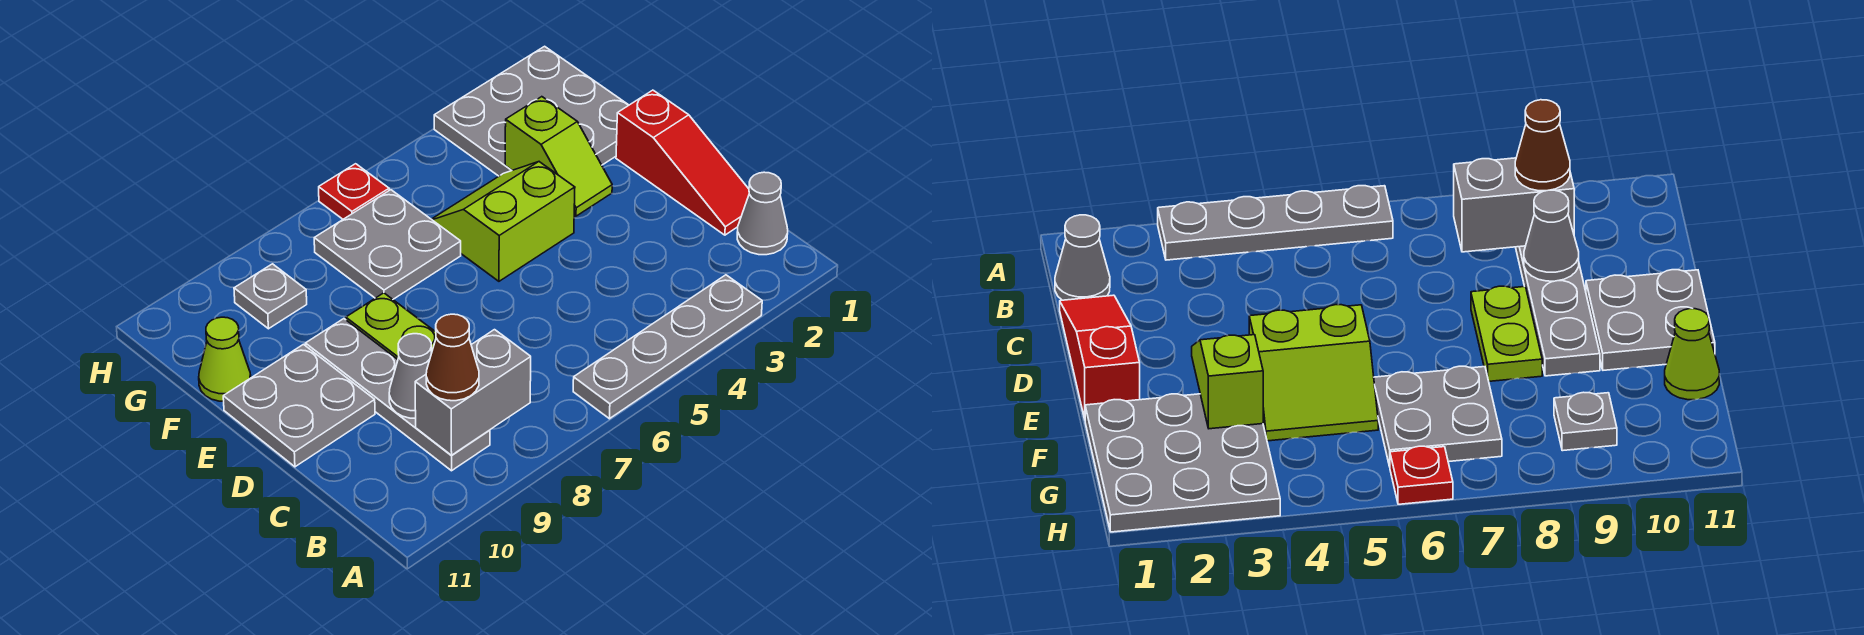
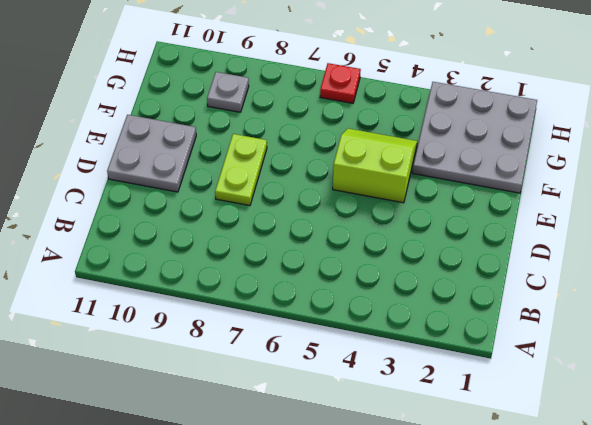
none -> grey 1x4 plate [573,275,762,419]
none -> grey 1x1 cone [737,172,788,255]
none -> grey 1x4 plate [305,319,490,471]

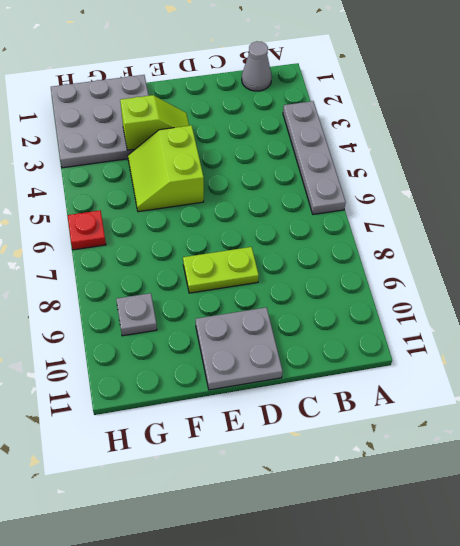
none -> grey 1x4 plate [305,319,490,471]
none -> red 1x3 slope [616,90,749,235]
none -> grey 2x2 plate [314,190,461,299]

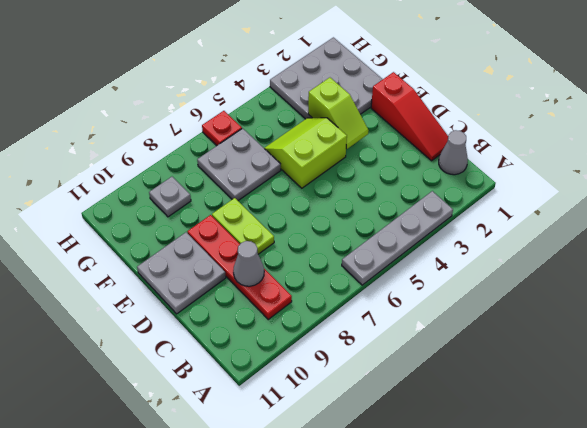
red 1x4 plate [187,215,292,319] -> grey 1x4 plate [305,319,490,471]
none -> lime 1x1 cone [199,317,251,401]
none -> grey 1x2 brick [415,330,531,455]
none -> brown 1x1 cone [426,314,479,401]

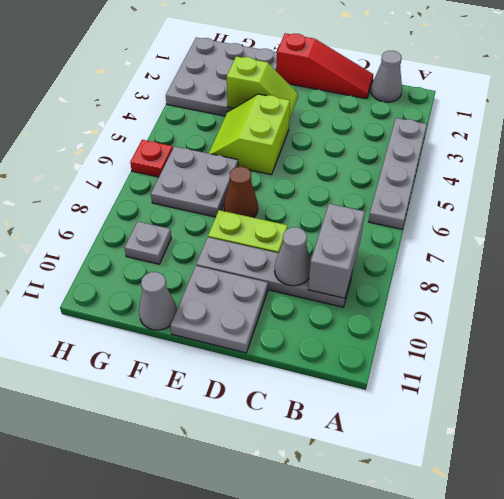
brown 1x1 cone [224,167,258,218] -> brown 1x1 cone moved to [426,314,479,401]
grey 1x1 cone [139,272,177,330] -> lime 1x1 cone [199,317,251,401]

